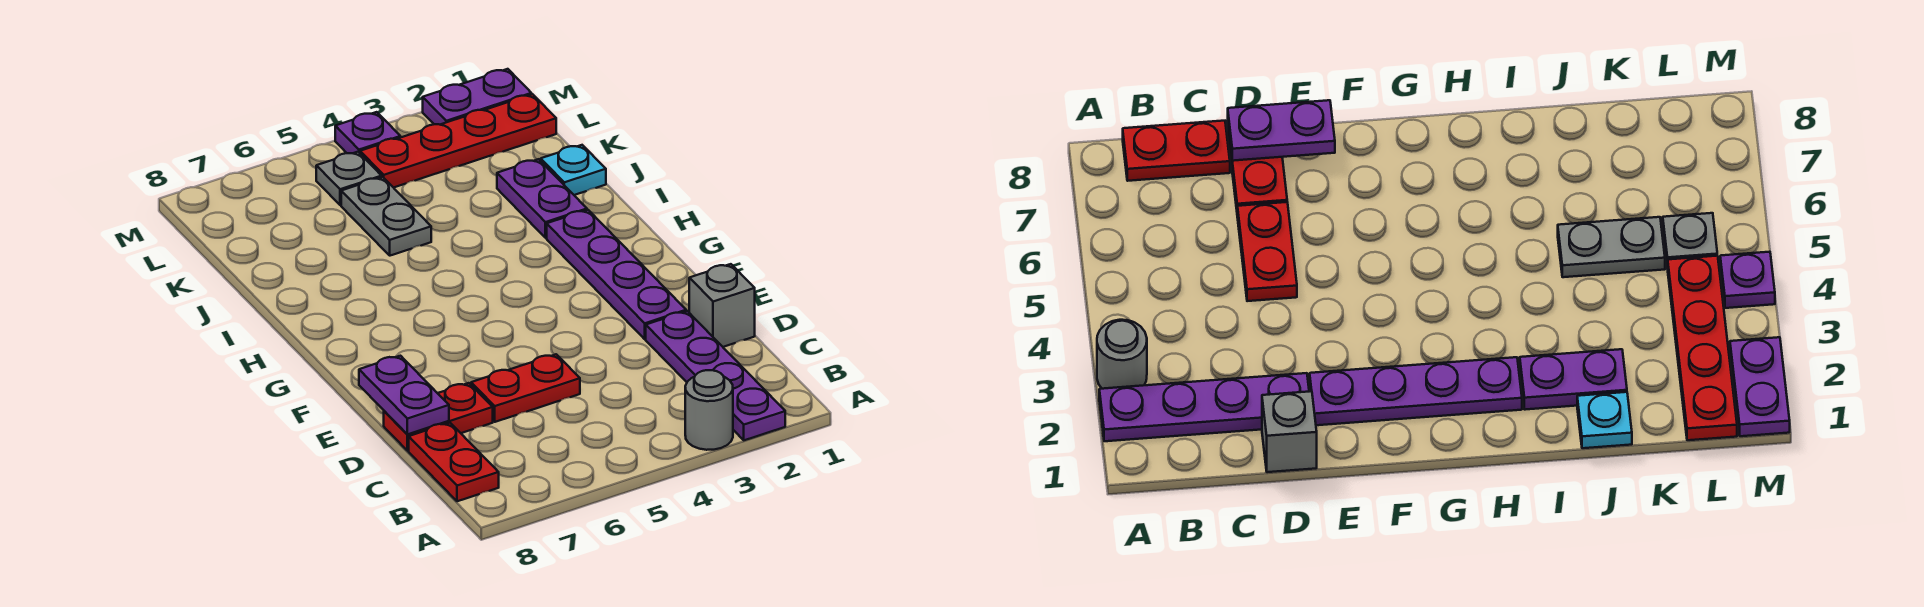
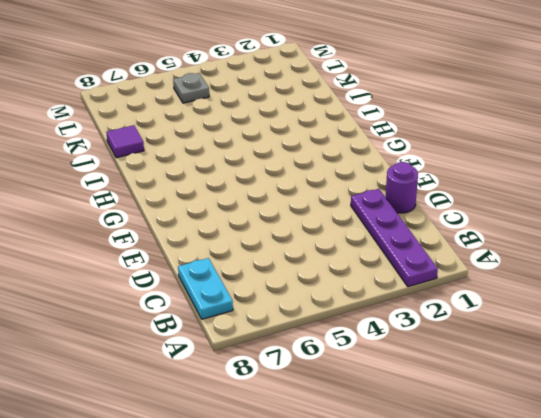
cyan 1x2 plate [178,258,233,319] -> red 1x2 plate [409,423,499,501]
purple 1x1 round brick [385,162,418,213] -> grey 1x1 brick [689,264,755,347]
purple 1x1 tile [106,125,144,158] -> none
none -> grey 1x1 round brick [685,370,733,450]
none -> red 1x2 plate [471,354,580,422]
none -> red 1x2 plate [384,383,493,451]

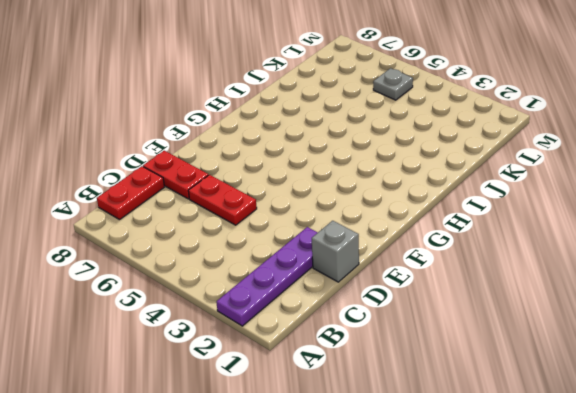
none -> grey 1x1 round brick [685,370,733,450]
none -> purple 1x4 plate [547,210,686,339]
none -> purple 1x2 plate [497,159,587,238]

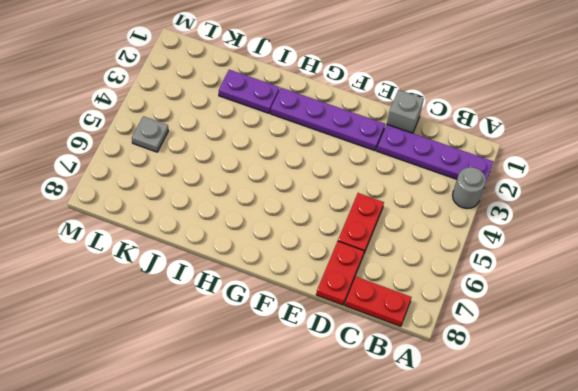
none -> cyan 1x1 plate [541,145,606,195]
none -> grey 1x2 plate [341,177,431,256]
none -> red 1x4 plate [360,94,556,188]

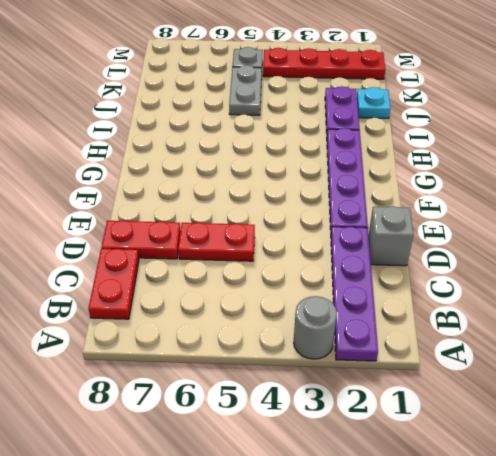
none -> purple 1x2 plate [423,69,531,125]
none -> purple 1x1 plate [335,112,400,153]
none -> purple 1x2 plate [359,356,449,434]

